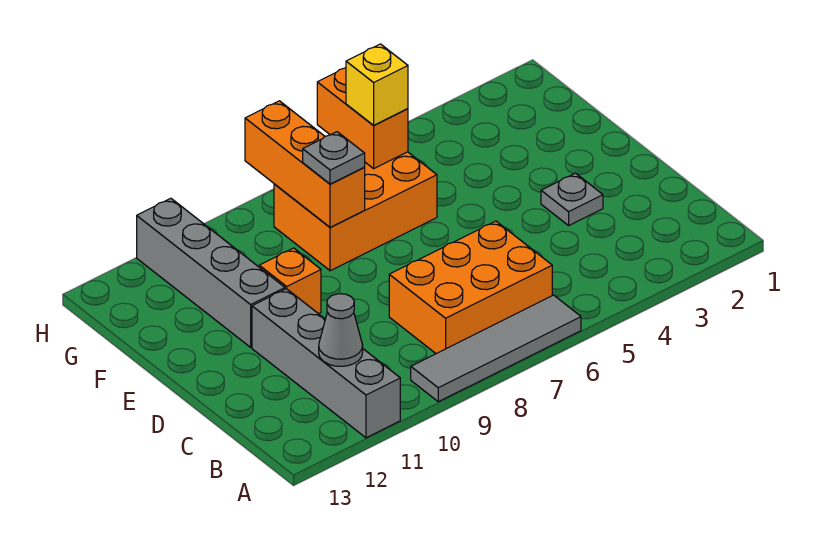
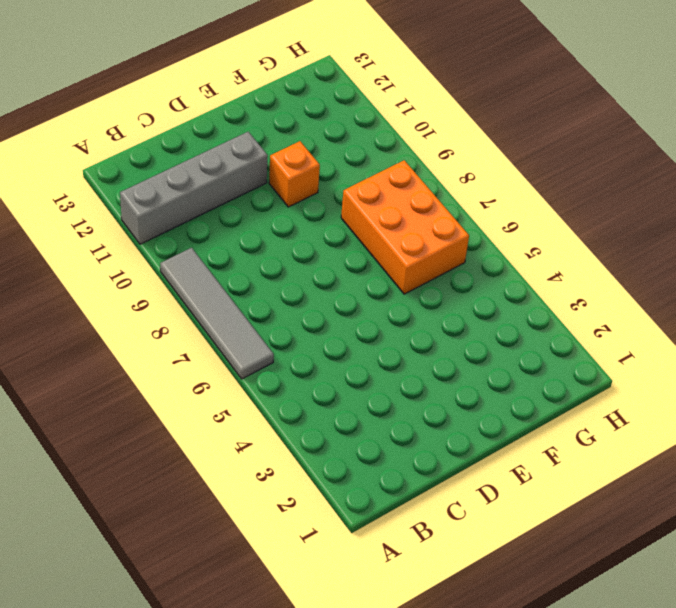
none -> orange 2x3 brick [389,221,552,354]
none -> grey 1x1 plate [541,173,603,225]
none -> grey 1x4 brick [137,198,285,347]

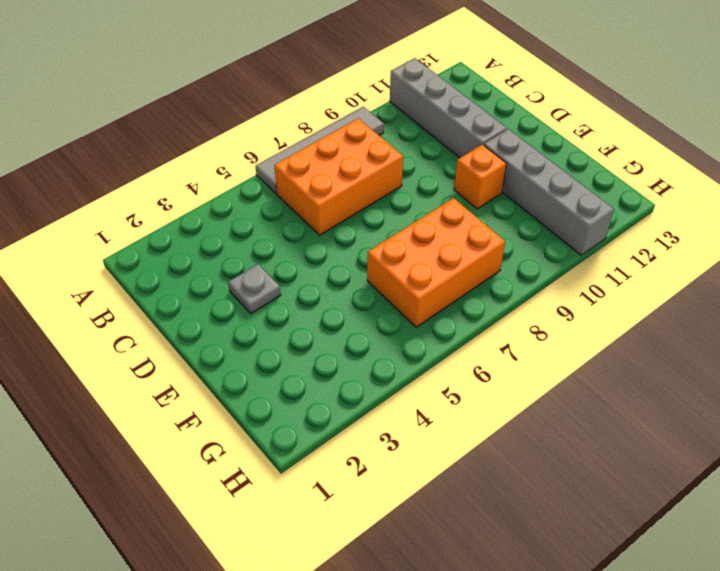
none -> grey 1x1 cone [319,294,363,366]
none -> orange 1x3 brick [245,101,365,228]
none -> orange 1x2 brick [317,68,408,169]

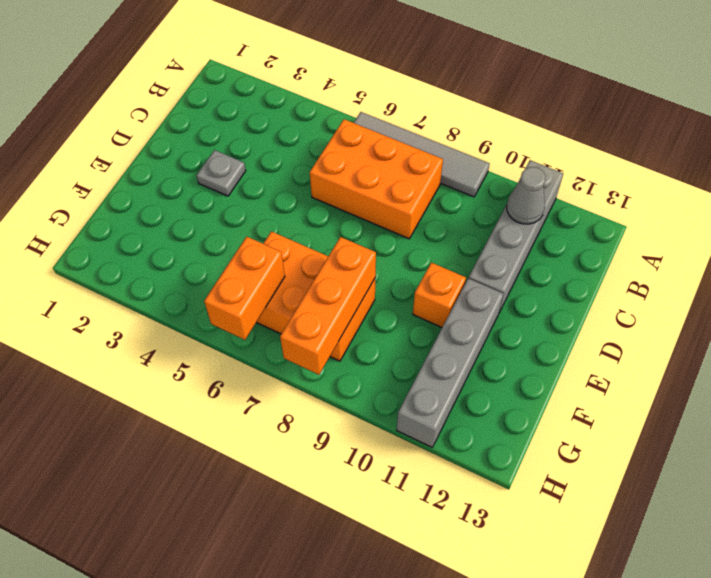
none -> grey 1x1 plate [303,132,365,184]
none -> yellow 1x1 brick [346,44,408,125]

